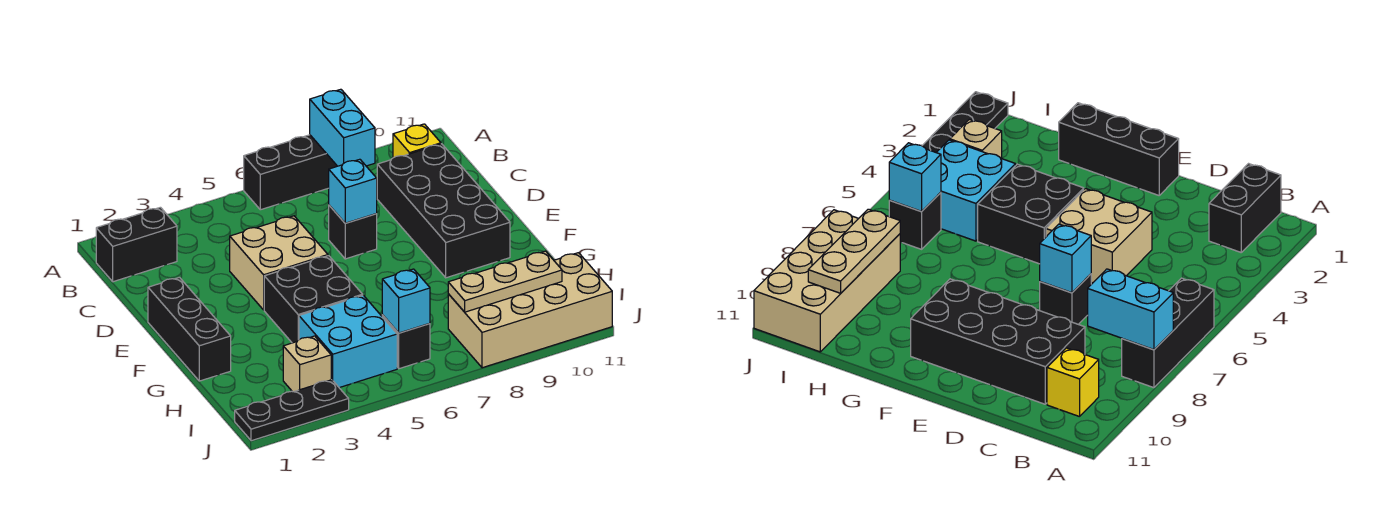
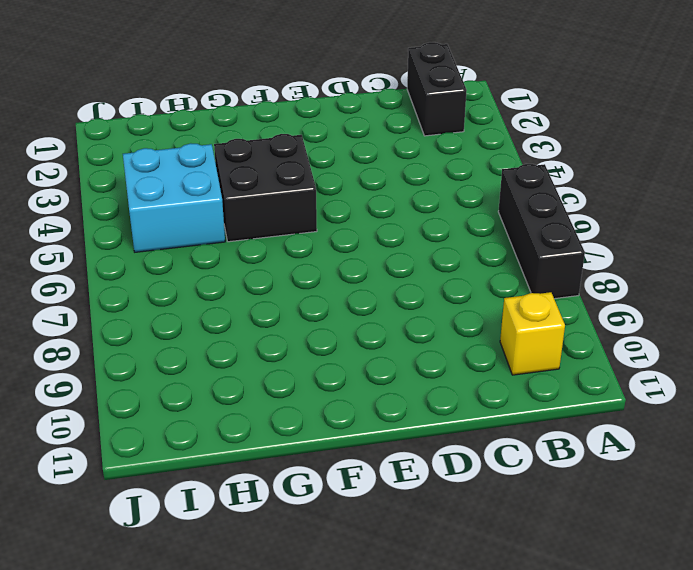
none -> black 2x4 brick [377,144,510,278]
none -> tan 2x2 brick [230,216,328,310]
none -> black 1x1 brick [329,205,377,259]

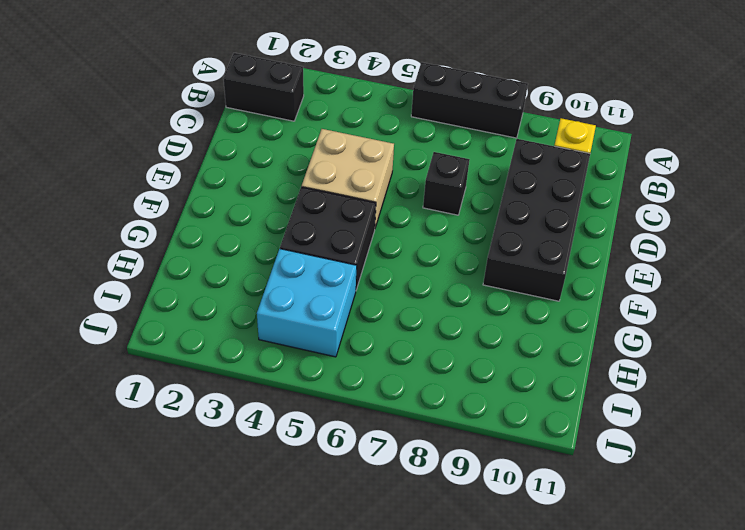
none -> black 1x3 brick [148,277,231,381]
none -> tan 1x1 brick [283,336,331,392]
none -> black 1x1 brick [382,315,430,369]

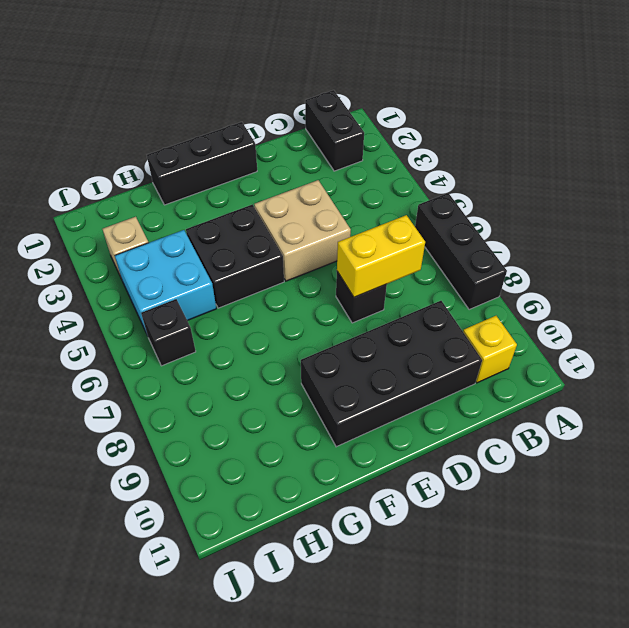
yellow 1x2 brick [337,215,425,297] -> cyan 1x1 brick [329,159,377,223]
none -> tan 2x4 brick [448,253,612,368]
none -> black 1x3 plate [235,380,349,441]
none -> cyan 1x2 brick [310,89,375,166]

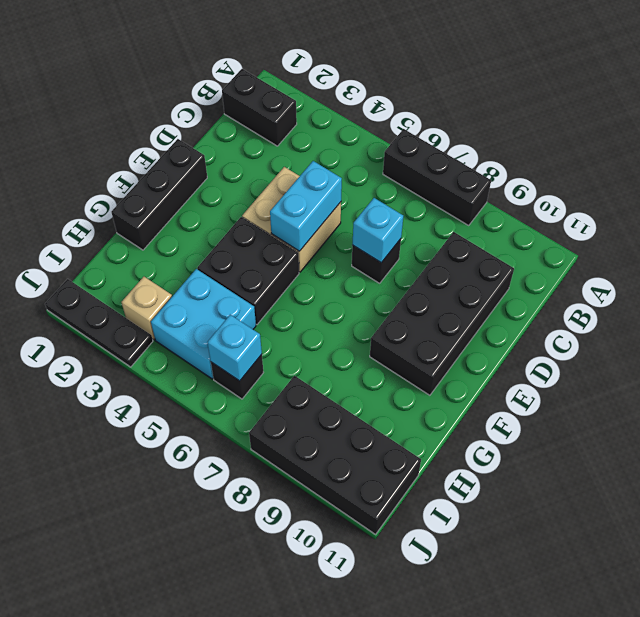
cyan 1x2 brick [270,161,342,251] -> cyan 1x2 brick moved to [310,89,375,166]
black 2x4 brick [249,376,421,534] -> tan 2x4 brick [448,253,612,368]
none -> yellow 1x1 brick [393,124,441,158]
none -> tan 1x3 plate [448,251,562,312]

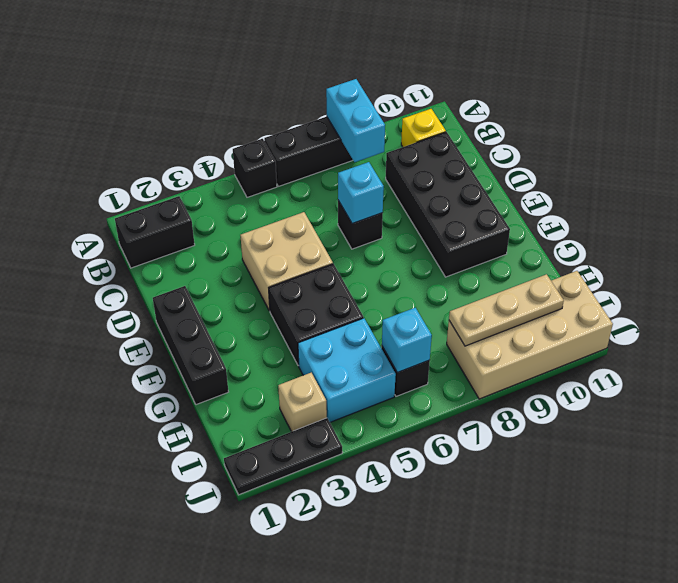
black 1x1 brick [233,139,277,197] -> none

